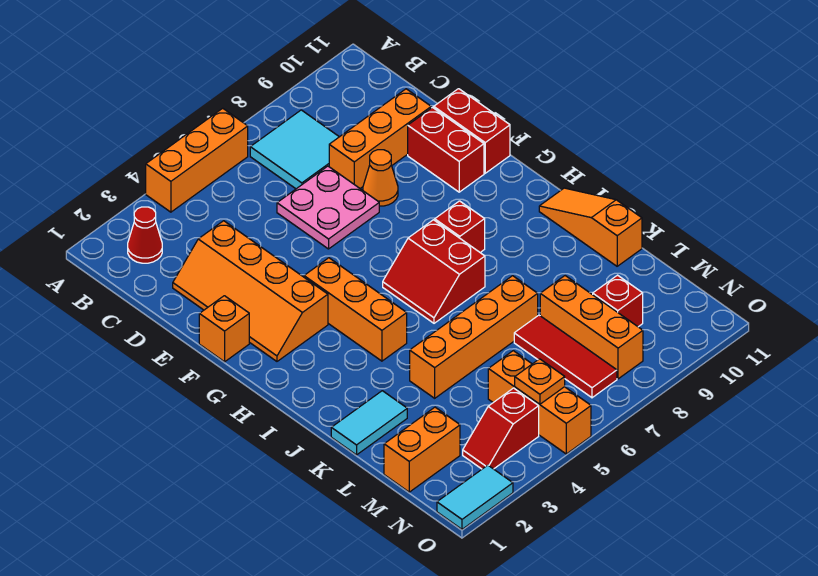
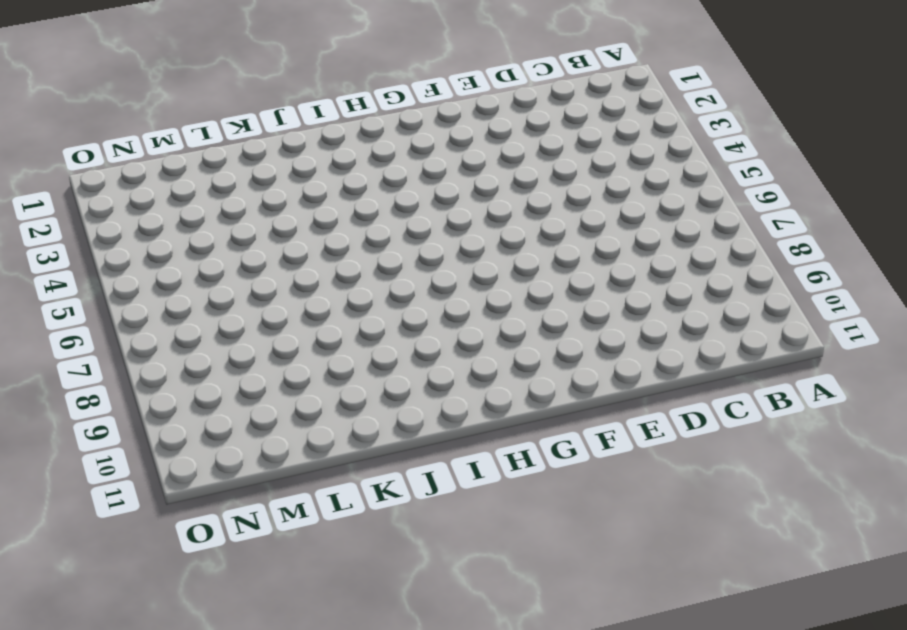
none -> orange 1x3 brick [146,108,248,212]
none -> red 1x1 cone [128,207,162,263]
none -> cyan 2x2 tile [250,110,339,189]

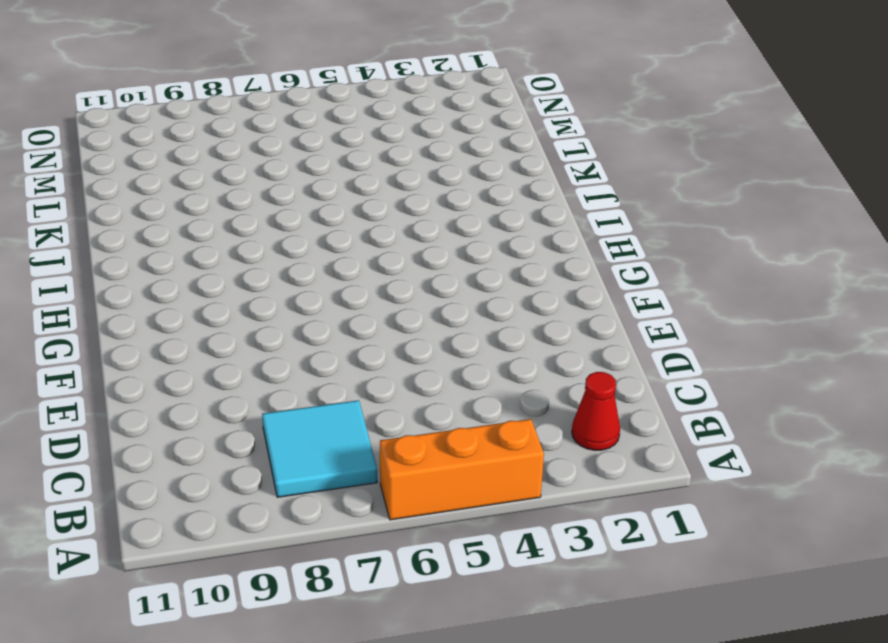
none -> orange 2x4 slope [173,221,328,361]
none -> pink 2x2 plate [277,166,379,249]
none -> orange 1x3 brick [329,89,431,188]

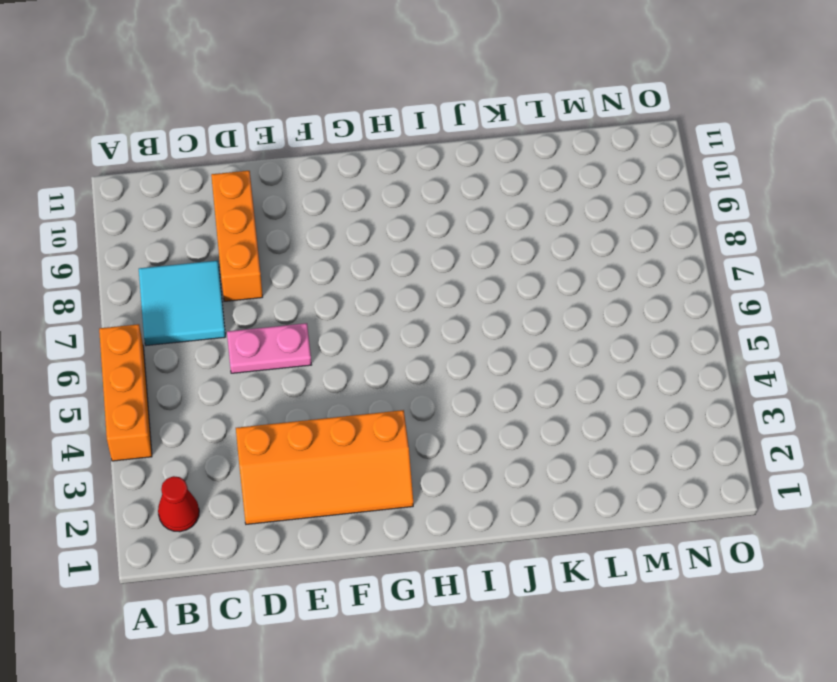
pink 1x2 plate [227,323,311,373] -> pink 2x2 plate [277,166,379,249]
none -> orange 1x1 cone [363,150,398,206]
none -> red 1x2 brick [408,108,484,192]
none -> red 1x2 brick [434,89,510,173]

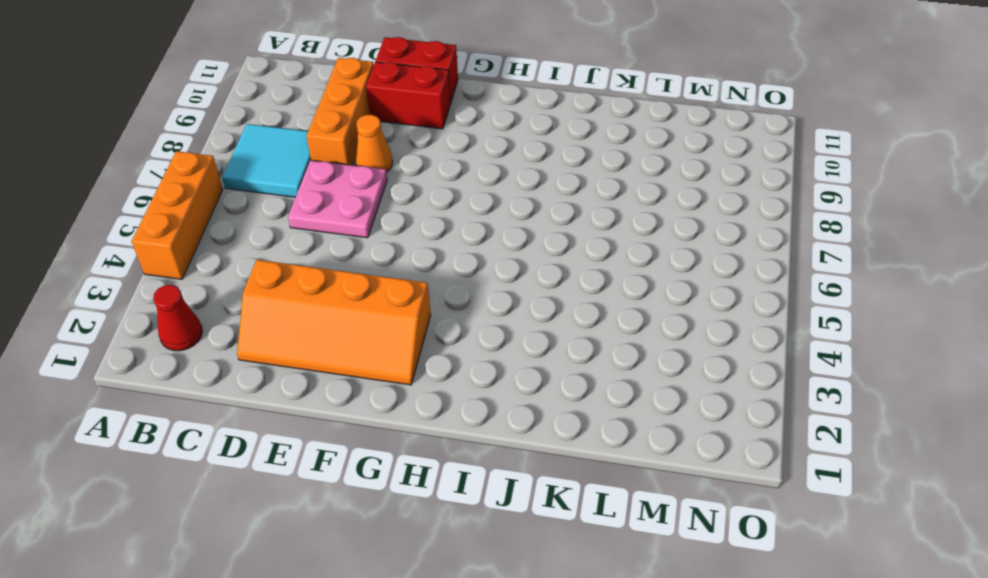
none -> orange 1x1 brick [199,296,249,362]
none -> orange 1x3 brick [304,258,407,361]
none -> red 2x2 slope [383,220,485,323]

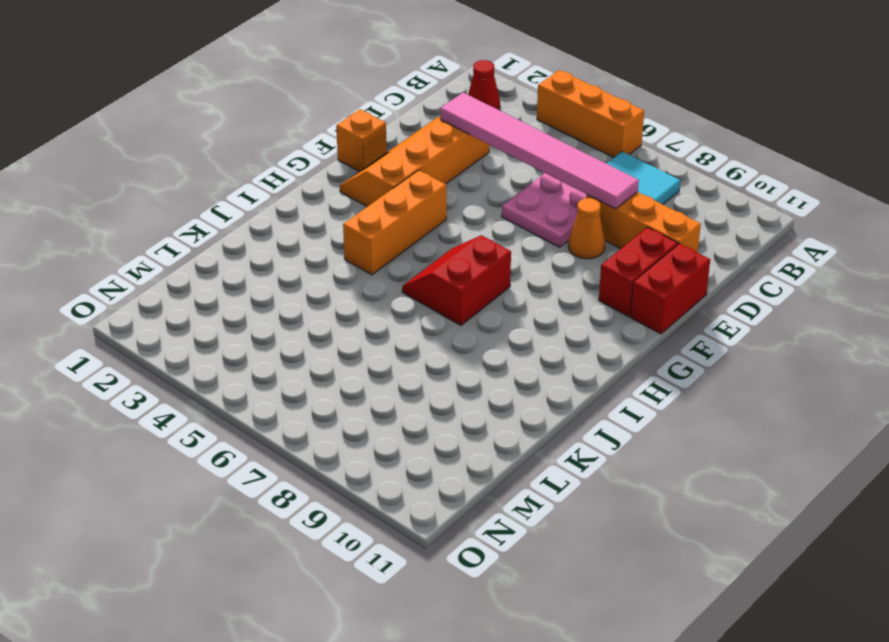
pink 1x6 tile [440,92,639,209] -> none
none -> red 1x1 brick [435,201,485,252]
none -> orange 1x3 slope [539,188,642,266]
none -> cyan 1x2 tile [331,391,407,455]

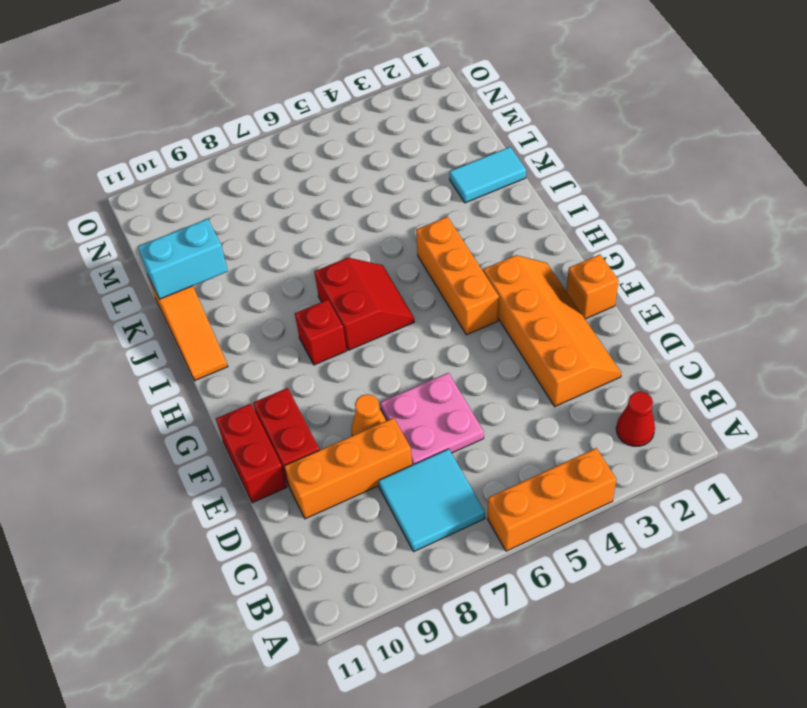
cyan 1x2 brick [138,219,228,299] -> none
none -> orange 1x4 brick [410,276,538,398]
none -> red 1x3 tile [514,315,617,398]
none -> orange 1x3 brick [540,276,643,379]

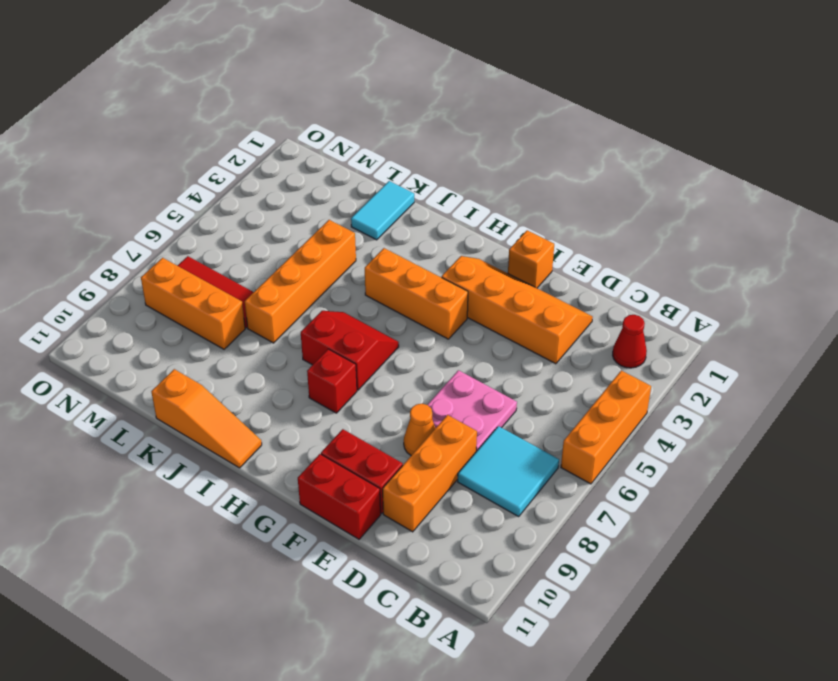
none -> orange 1x2 brick [384,407,460,492]
none -> orange 1x3 brick [488,351,591,454]
none -> red 1x1 brick [593,275,643,327]

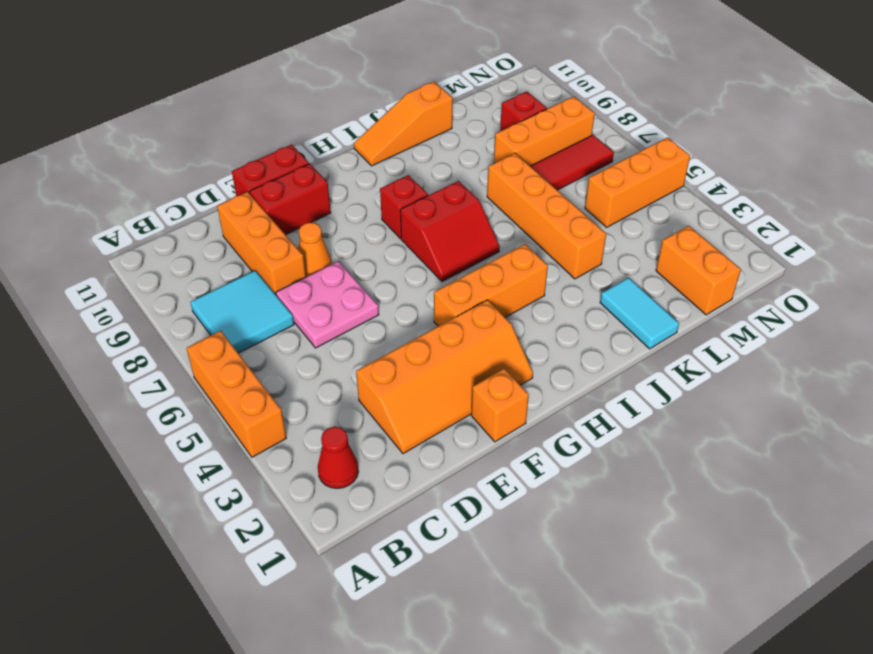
none -> red 1x2 slope [463,388,539,469]
none -> cyan 1x2 tile [437,465,513,529]
none -> orange 1x1 plate [515,359,565,404]

